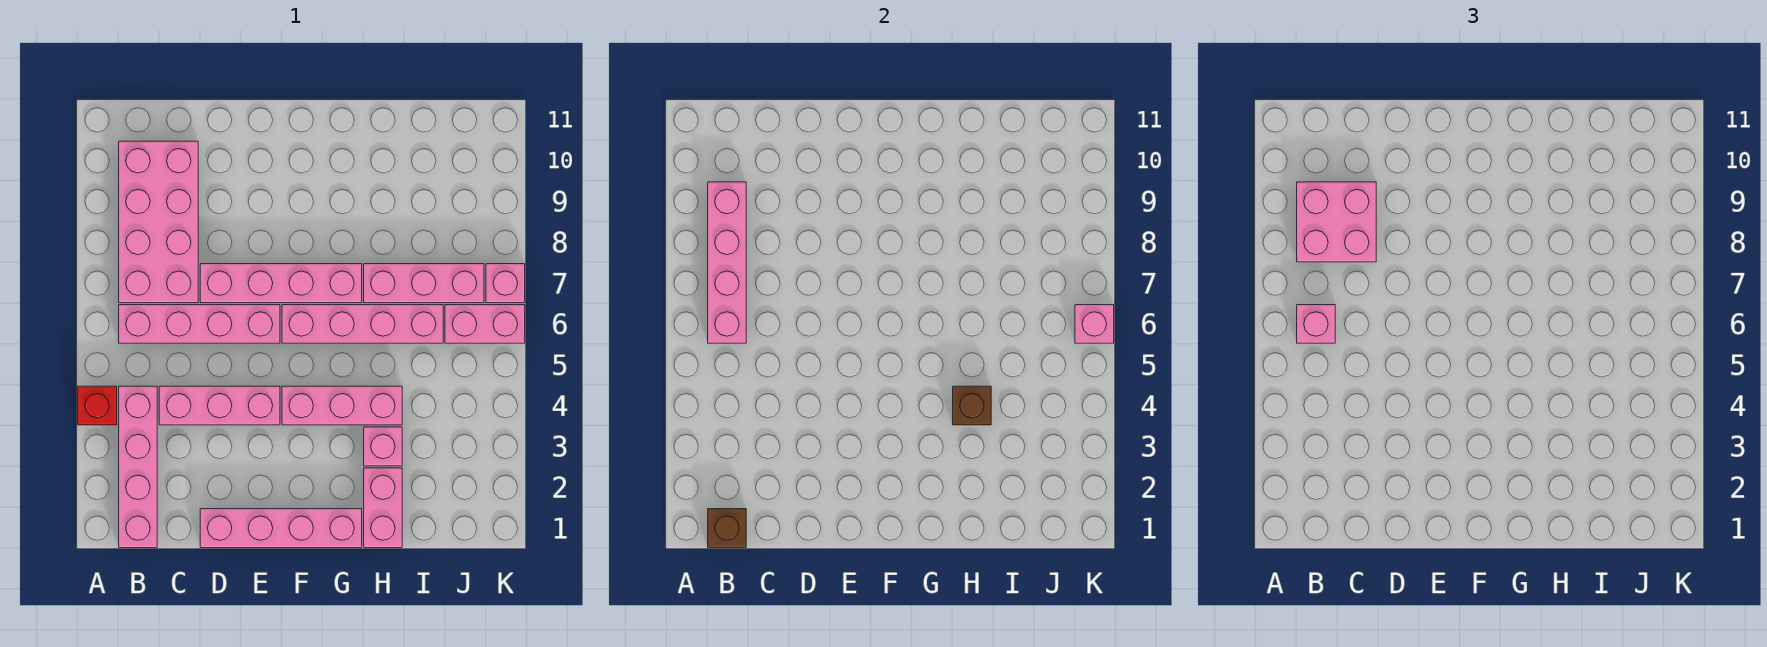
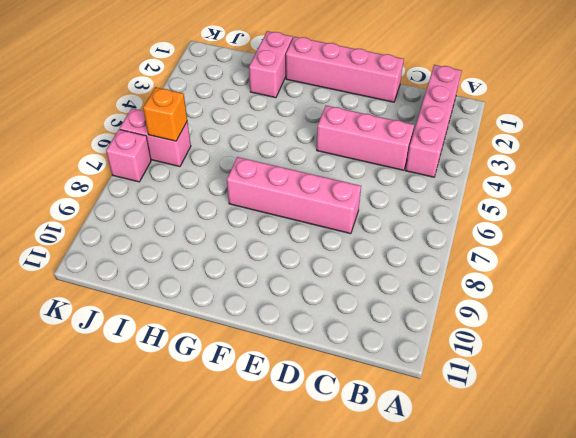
orange 1x1 brick [143,87,187,141] -> none
none -> red 1x1 brick [78,386,117,425]
none -> pink 1x4 brick [119,305,280,343]
none -> pink 2x4 brick [119,141,198,303]

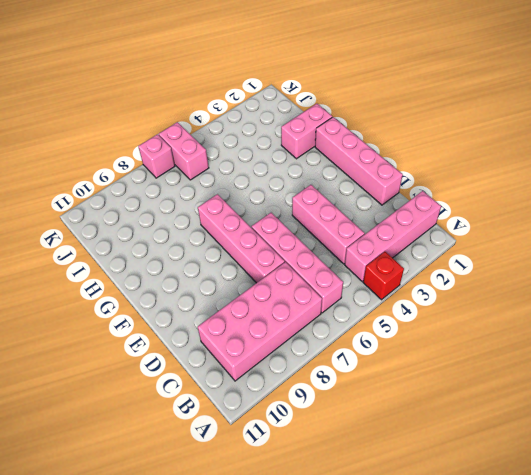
none -> pink 1x3 brick [282,386,402,425]
none -> pink 1x4 brick [282,305,443,343]
none -> pink 1x1 brick [364,427,402,466]

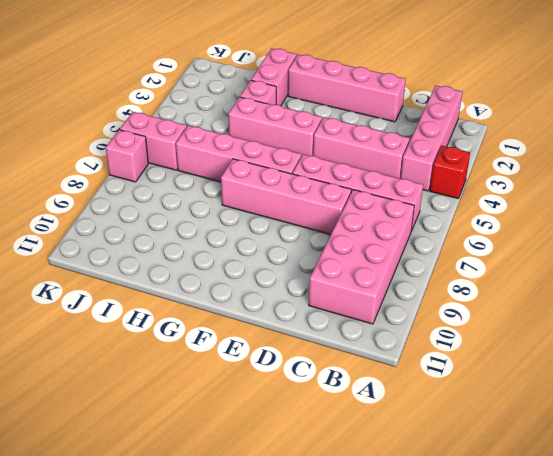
none -> pink 1x3 brick [364,264,484,303]
none -> brown 1x1 brick [708,509,746,548]
none -> pink 1x4 brick [708,182,746,343]

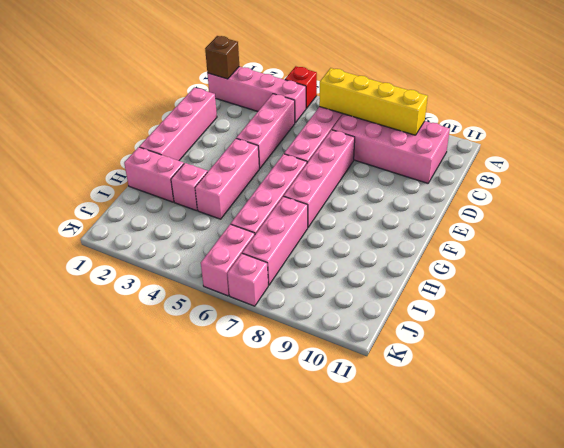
yellow 1x4 brick [319,68,428,135] -> pink 1x4 brick [708,182,746,343]
none -> brown 1x1 brick [953,386,991,425]
none -> pink 1x1 brick [1075,305,1114,343]
none -> pink 1x1 brick [1297,305,1335,343]

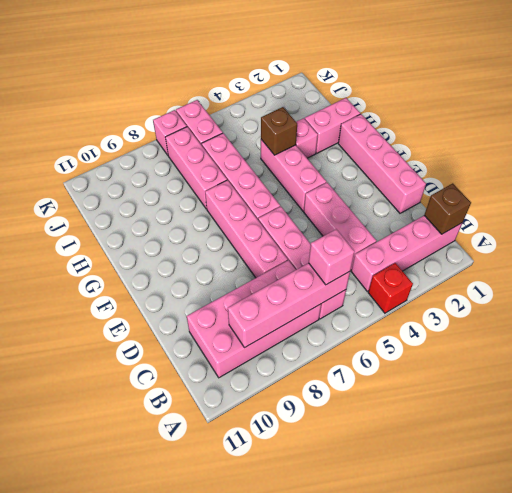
none -> pink 1x1 brick [1075,305,1114,343]
none -> pink 2x2 brick [1297,182,1376,262]

